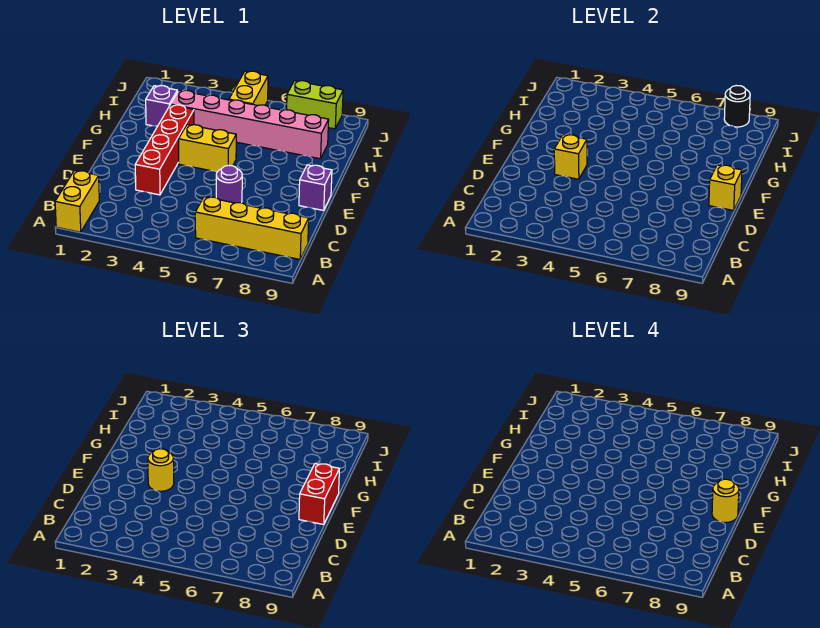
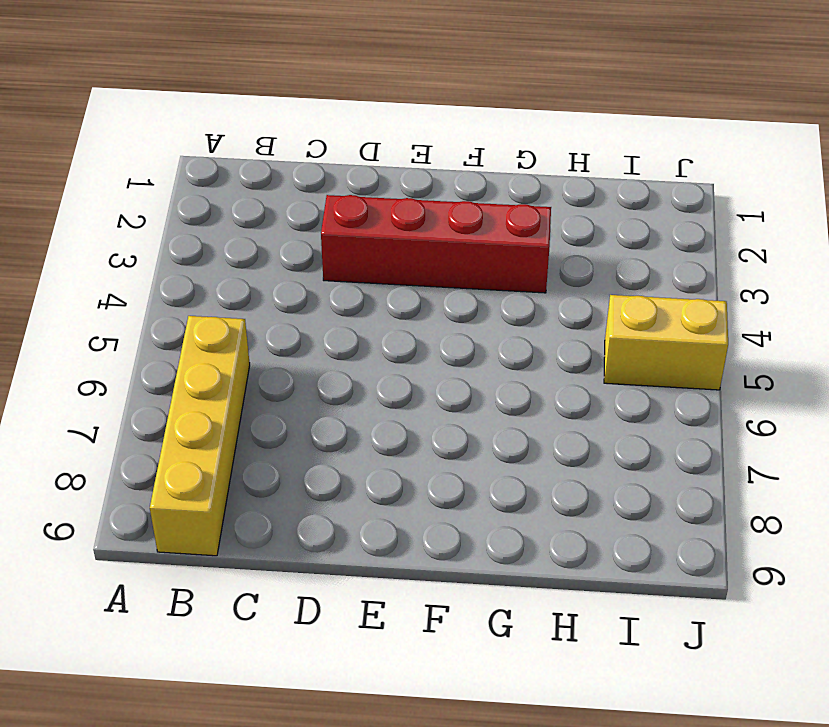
none -> yellow 1x2 brick [55,170,99,232]
none -> purple 1x1 round brick [216,165,242,203]
none -> purple 1x1 brick [299,165,332,211]

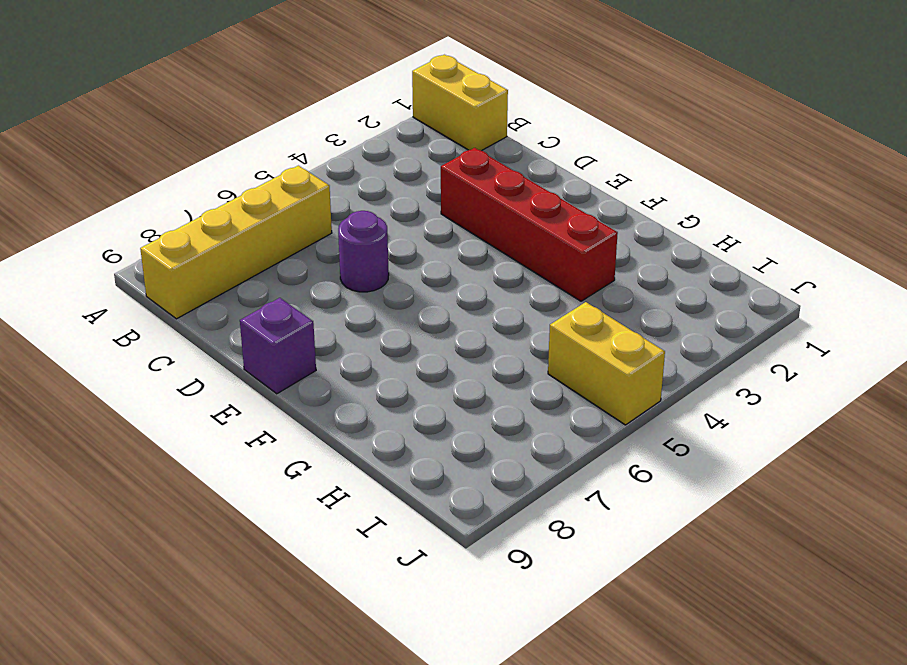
none -> yellow 1x2 brick [179,125,236,172]
none -> purple 1x1 brick [146,86,178,126]
none -> pink 1x6 brick [171,90,329,159]

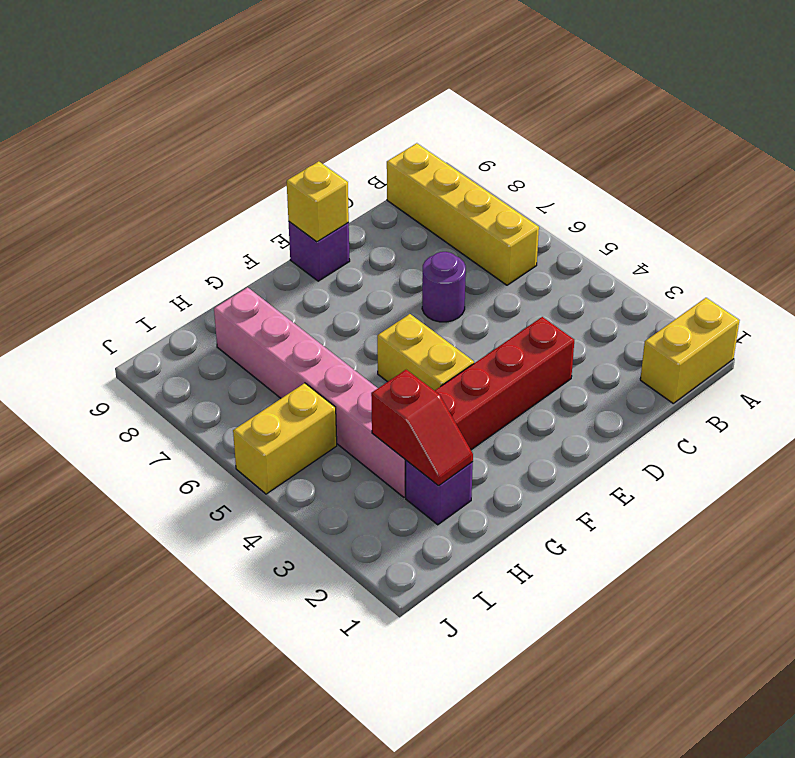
red 1x2 slope [371,370,473,486] -> none
none -> lime 1x2 brick [287,81,343,129]
none -> yellow 1x1 brick [554,135,587,179]
none -> black 1x1 round brick [724,86,750,127]

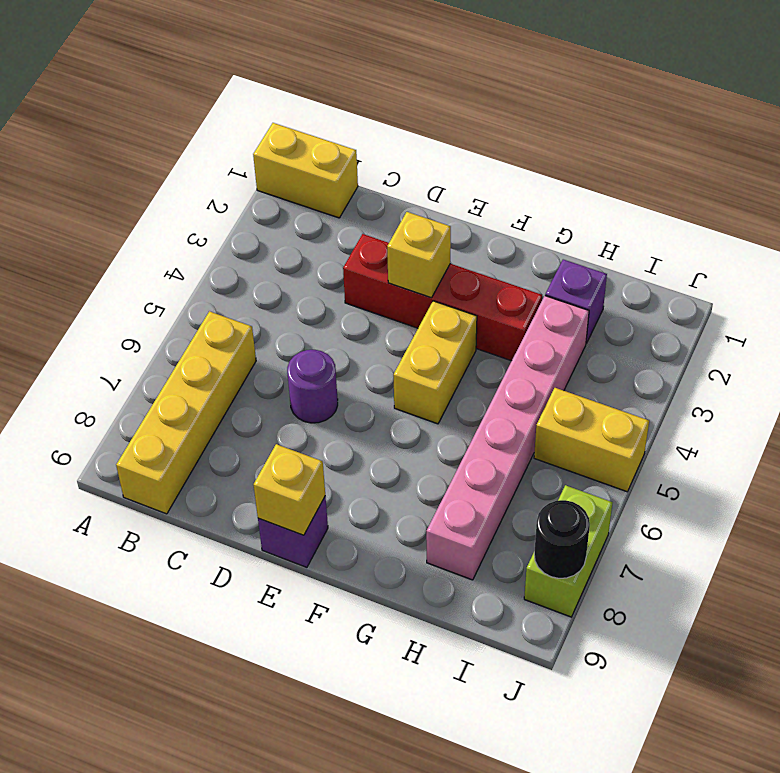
none -> yellow 1x1 round brick [148,449,174,491]
none -> red 1x2 brick [299,464,339,525]
none -> yellow 1x1 round brick [712,479,739,522]

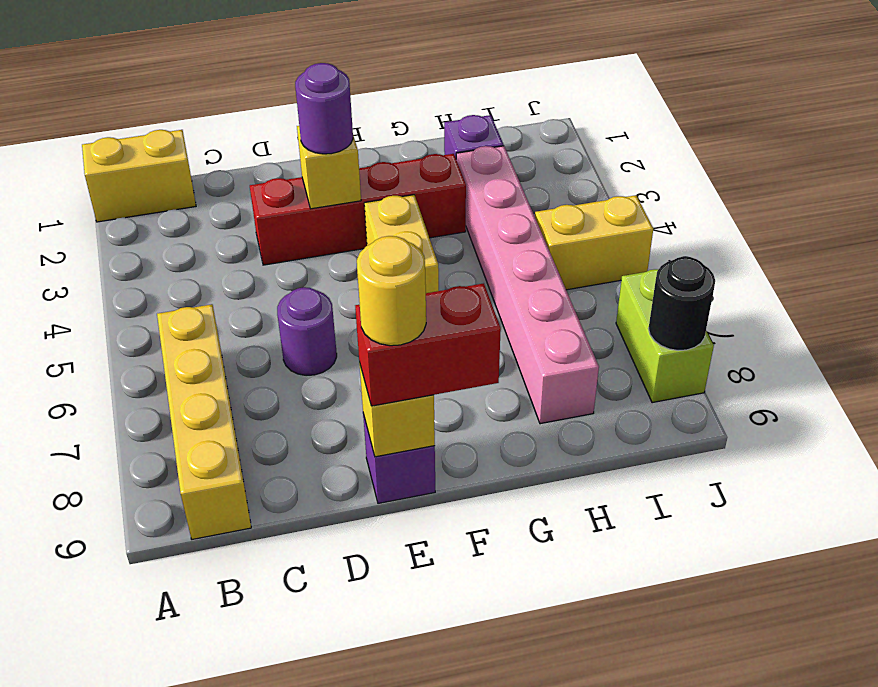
purple 1x1 round brick [295,63,353,154] -> yellow 1x1 round brick [148,449,174,491]

